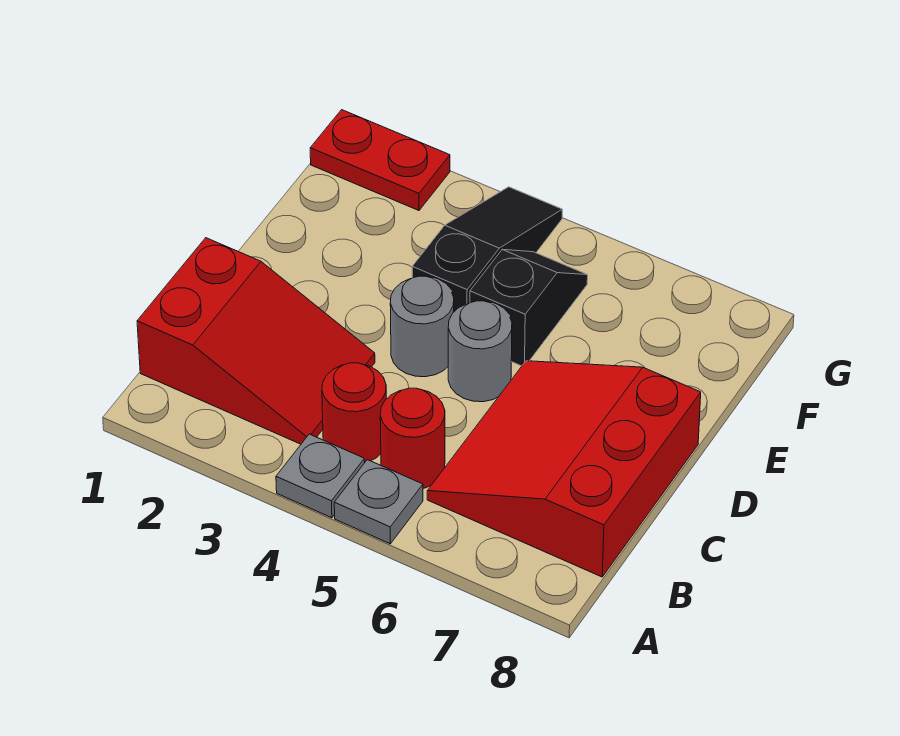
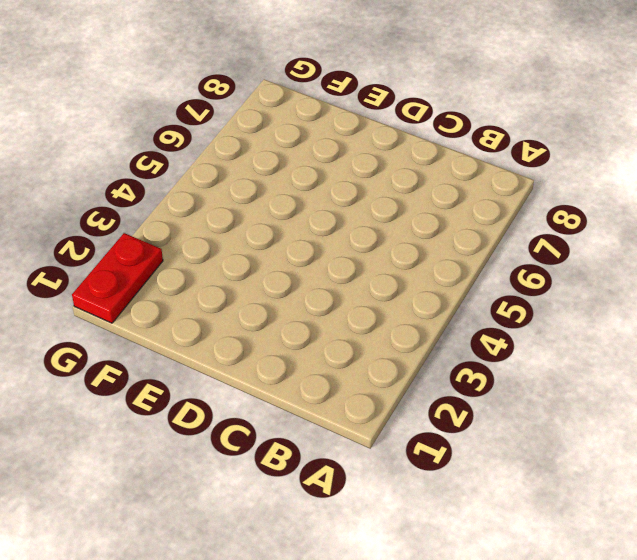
none -> grey 1x1 plate [276,434,365,518]
none -> grey 1x1 plate [334,460,423,544]

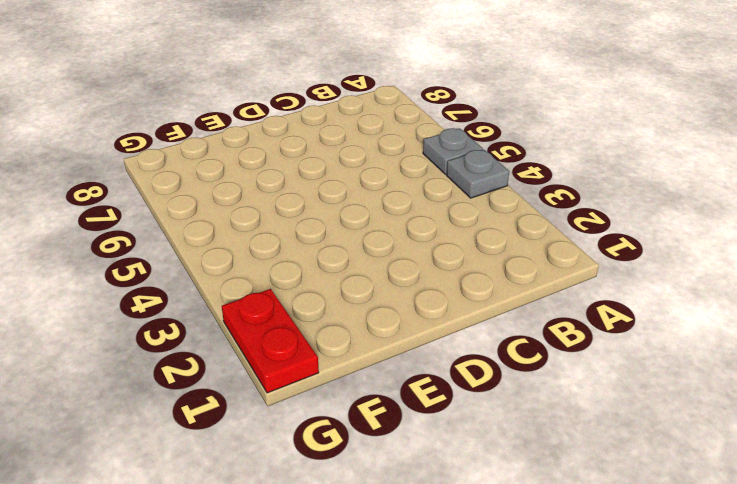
none -> red 2x3 slope [137,238,375,444]
none -> red 1x1 round brick [322,363,386,462]

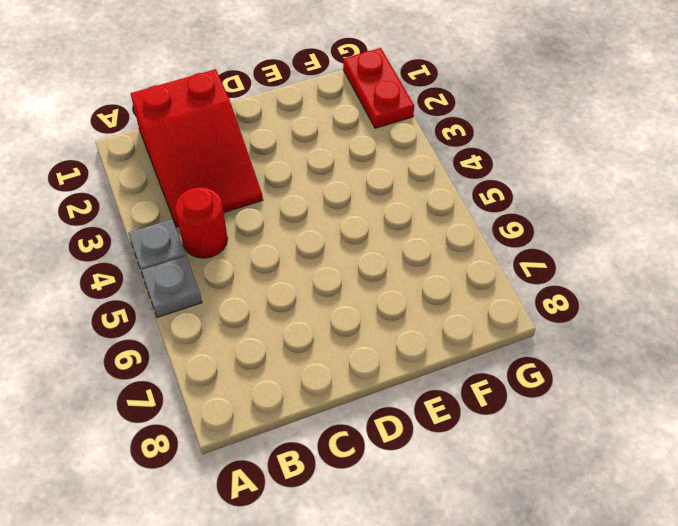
none -> red 1x1 round brick [380,388,445,488]
none -> red 3x3 slope [427,361,701,577]

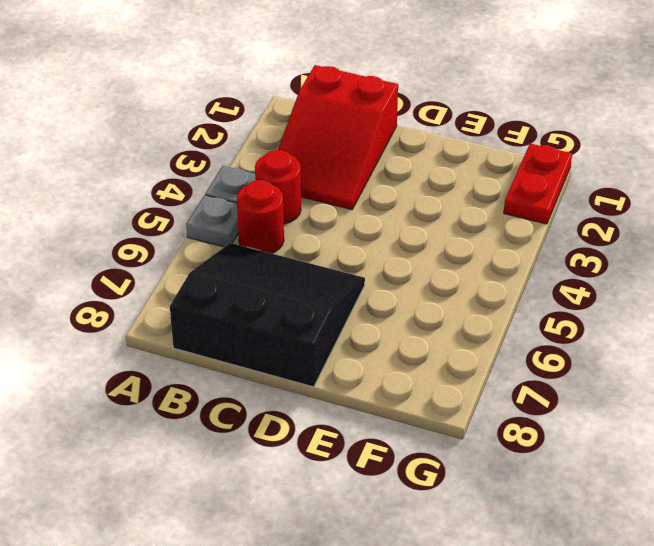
black 3x3 slope [170,243,365,387] -> red 3x3 slope [427,361,701,577]
none -> grey 1x1 round brick [390,276,454,377]
none -> grey 1x1 round brick [448,301,512,402]

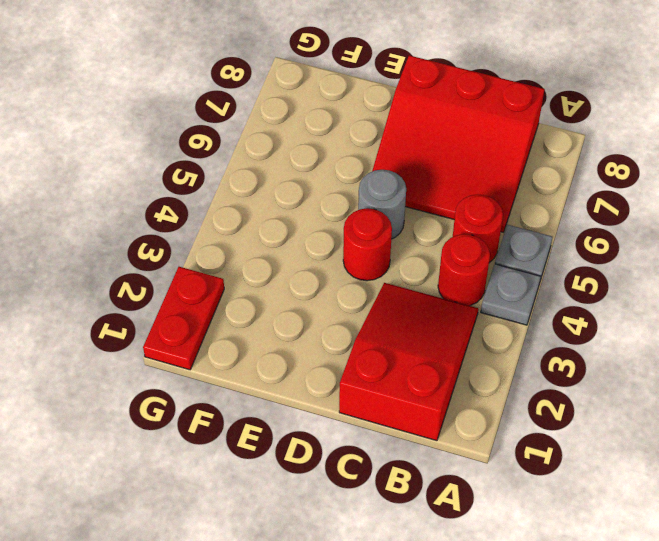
red 1x1 round brick [343,208,392,281] -> grey 1x1 round brick [390,276,454,377]
none -> black 1x3 slope [412,187,562,312]
none -> black 1x2 slope [470,249,588,366]

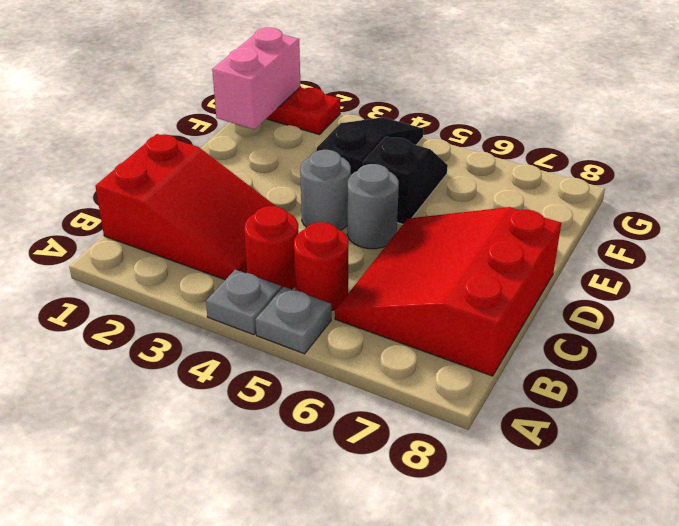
pink 1x2 brick [212,28,300,129] -> none

